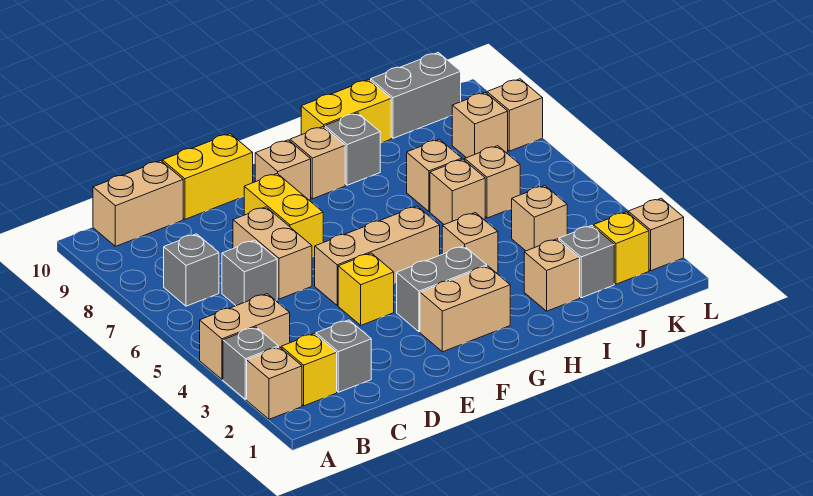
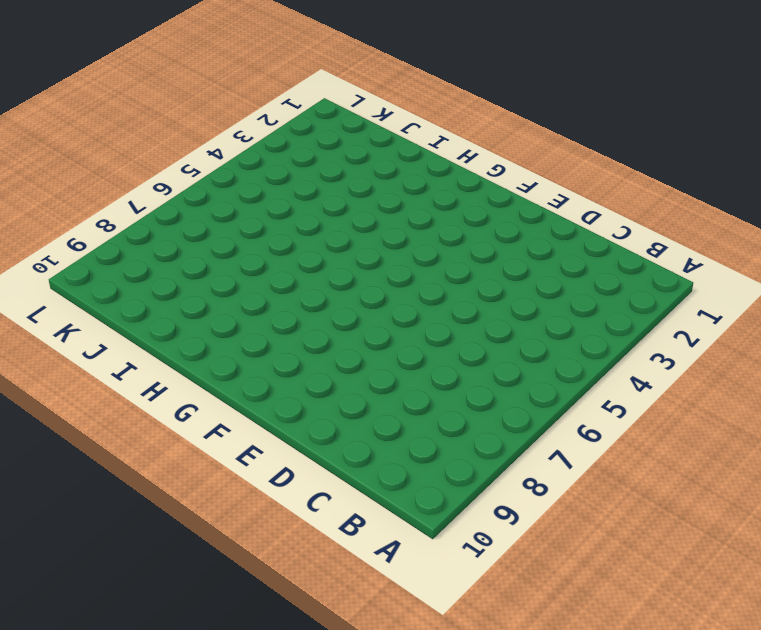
none -> tan 1x1 brick [247,347,302,419]
none -> grey 1x1 brick [223,327,279,399]
none -> tan 1x2 brick [200,294,290,379]
none -> yellow 1x1 brick [281,334,337,406]

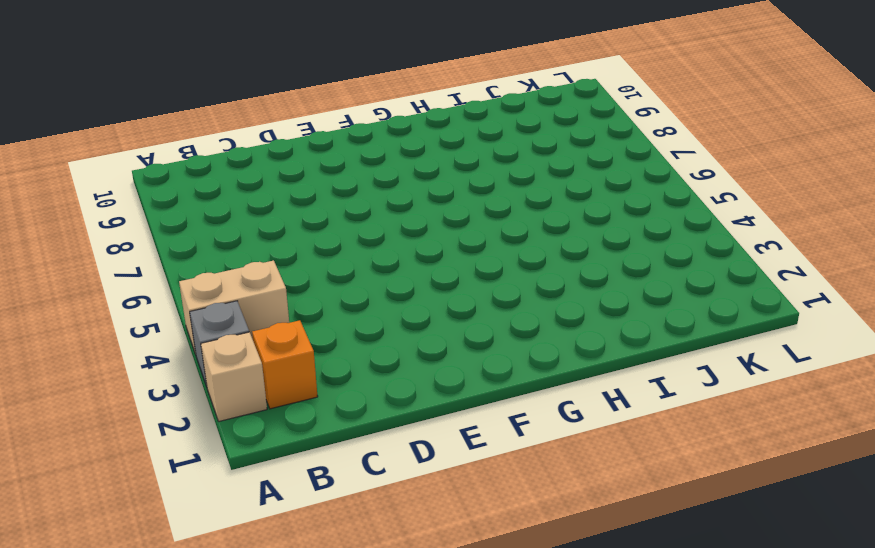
orange 1x1 brick [252,320,318,409] -> yellow 1x1 brick [281,334,337,406]
none -> grey 1x1 brick [164,234,219,306]
none -> tan 1x2 brick [93,161,183,246]
none -> grey 1x1 brick [316,320,371,392]
none -> grey 1x1 brick [222,240,277,306]

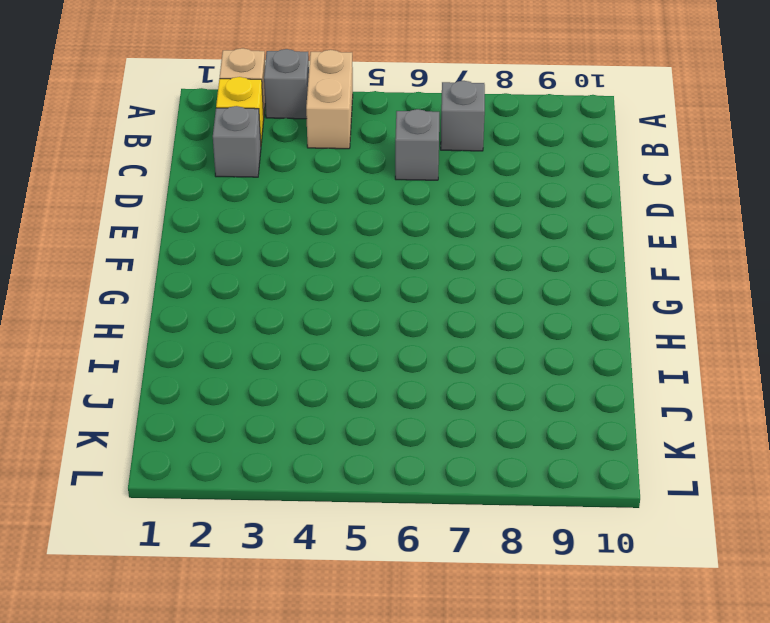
none -> tan 1x2 brick [93,161,183,246]
none -> tan 1x2 brick [233,207,312,299]
none -> yellow 1x2 brick [162,134,253,219]
none -> yellow 1x1 brick [338,253,394,325]

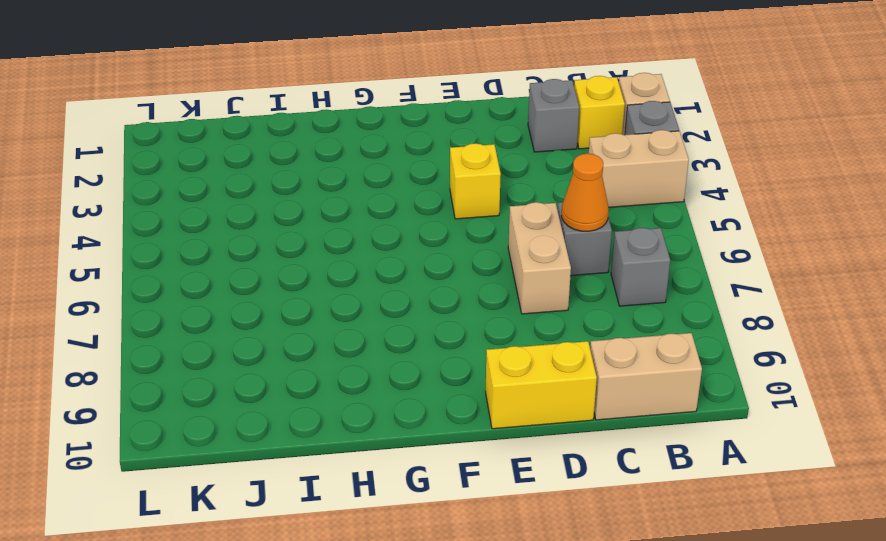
orange 1x1 cone [562,154,609,231] -> none
none -> tan 1x3 brick [314,206,440,305]
none -> yellow 1x2 brick [244,173,323,257]
none -> tan 1x2 brick [420,266,510,352]
none -> grey 1x2 brick [397,246,487,332]

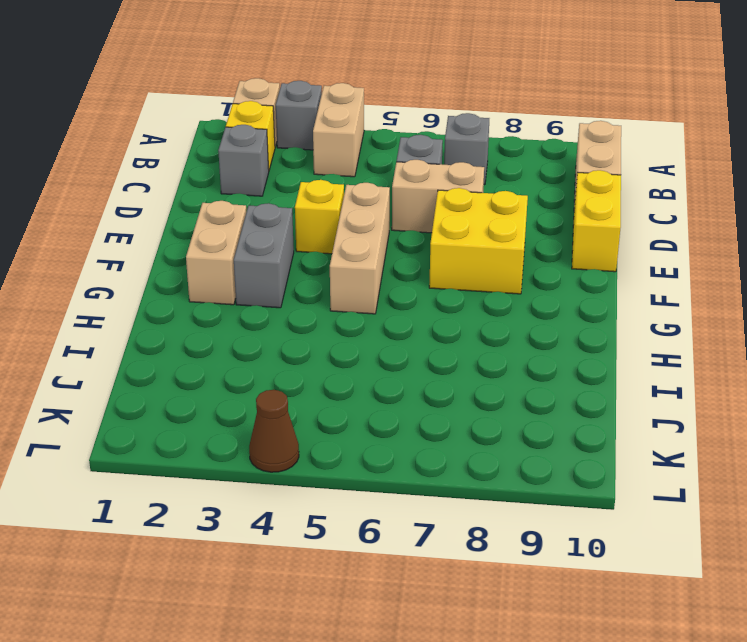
yellow 2x2 brick [429,188,528,294] -> yellow 1x2 brick [244,173,323,257]
brown 1x1 cone [249,390,299,472] -> none
none -> tan 1x1 brick [255,140,311,200]
none -> tan 1x1 brick [290,127,345,199]
none -> tan 1x1 brick [442,213,498,273]
none -> grey 1x1 brick [325,113,380,185]

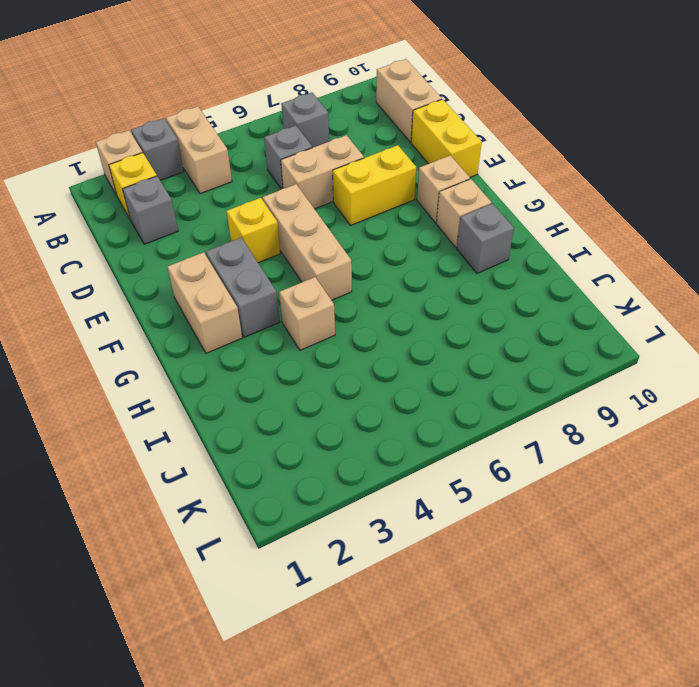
none -> yellow 1x2 brick [301,80,391,143]
none -> tan 1x1 brick [524,239,580,311]
none -> tan 1x1 brick [430,159,485,225]
none -> tan 1x1 brick [407,139,462,212]

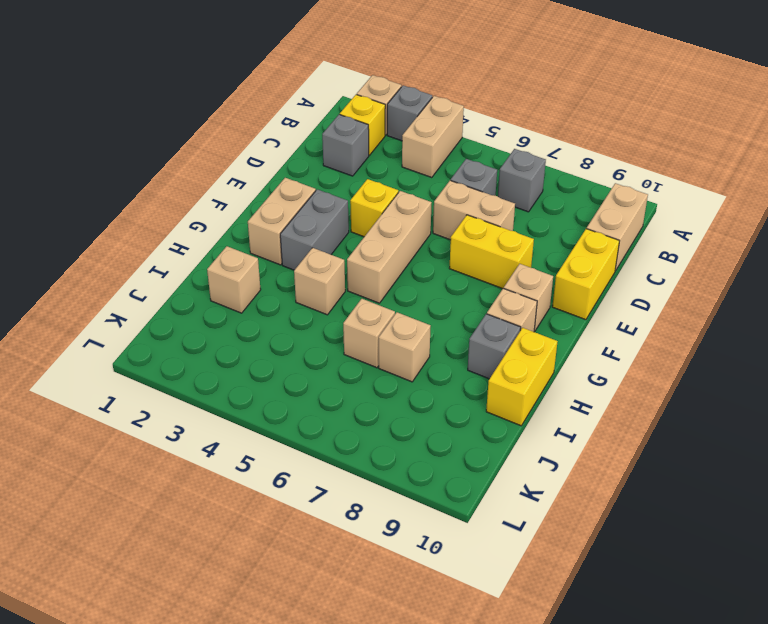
none -> grey 1x1 brick [559,225,614,298]
none -> tan 1x1 brick [512,186,567,251]
none -> tan 1x1 brick [465,146,520,218]
none -> grey 1x2 brick [371,53,461,138]

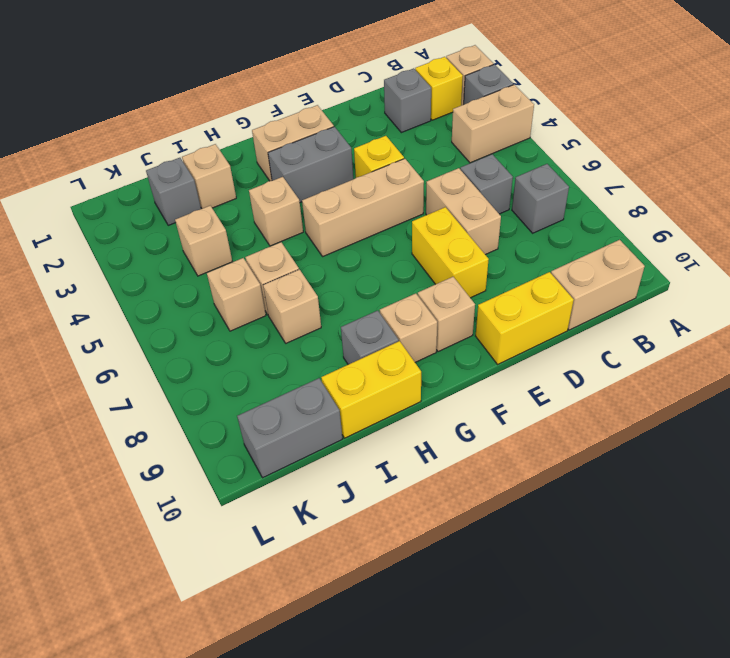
none -> yellow 1x1 brick [594,212,649,284]
none -> tan 1x1 brick [452,92,508,158]
none -> tan 1x1 brick [628,198,684,271]
none -> tan 1x1 brick [487,79,543,151]

